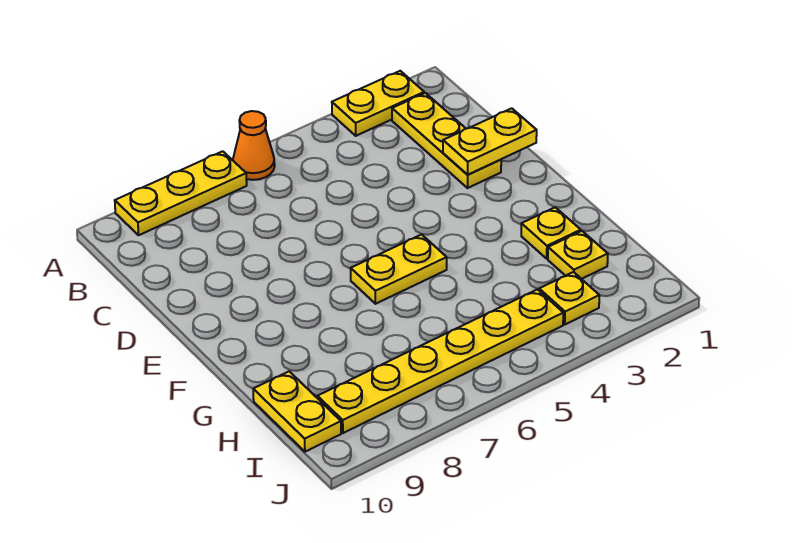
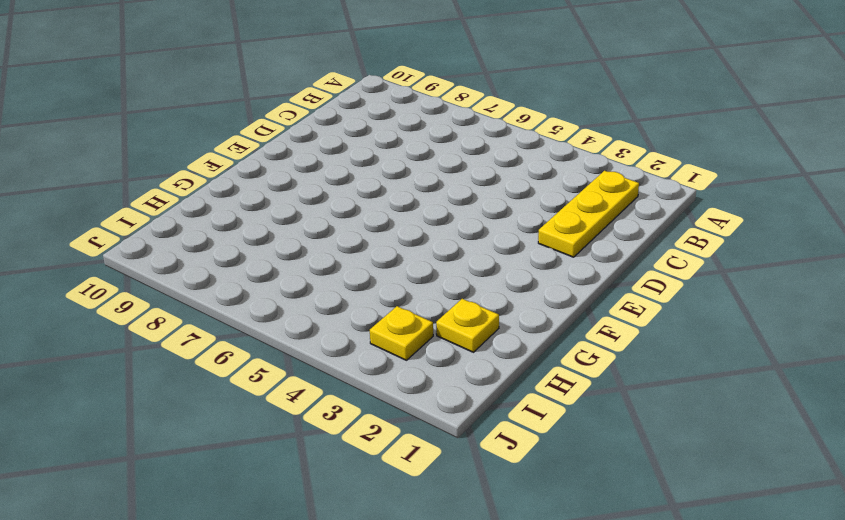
none -> yellow 1x2 plate [332,71,424,136]
none -> orange 1x1 cone [233,111,275,180]

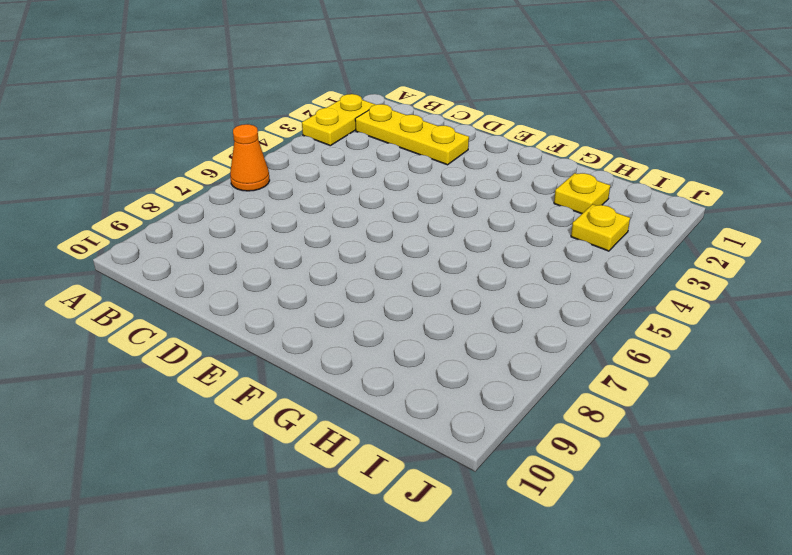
none -> yellow 1x3 plate [115,151,247,235]
none -> yellow 1x2 plate [351,234,447,304]

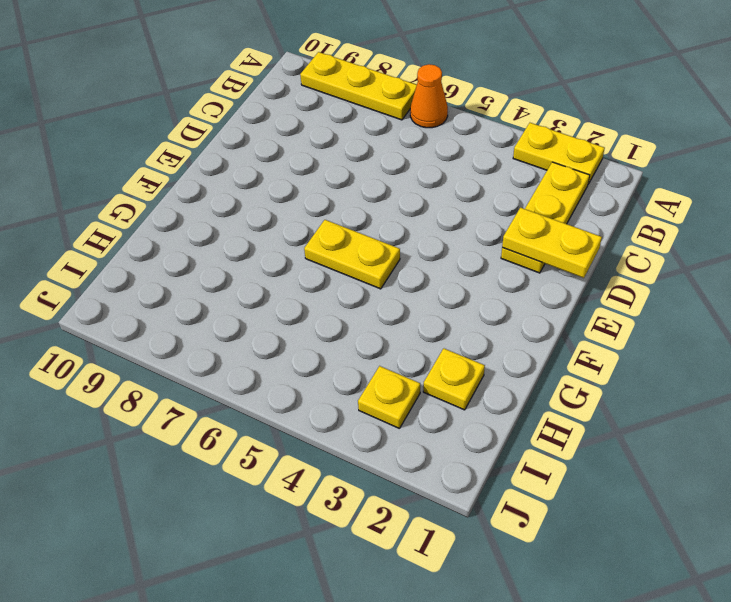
none -> yellow 1x1 plate [521,207,581,259]
none -> yellow 1x2 plate [253,371,341,452]

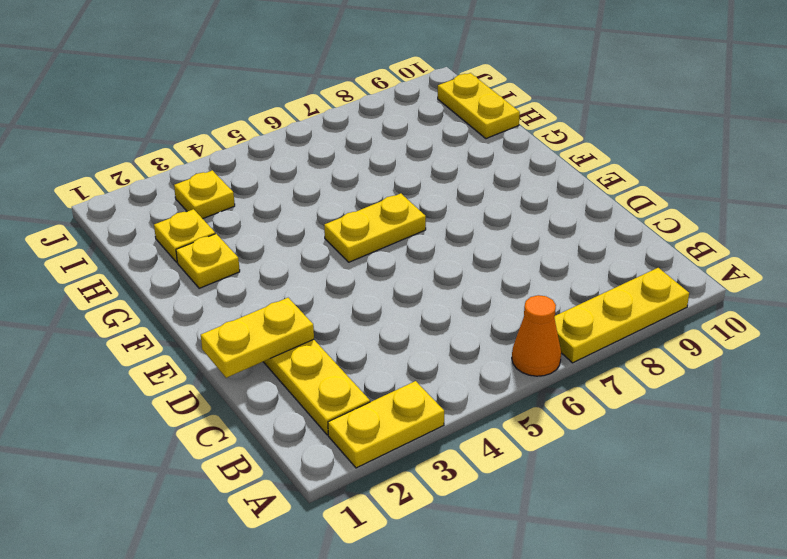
none -> yellow 1x6 plate [317,289,563,433]

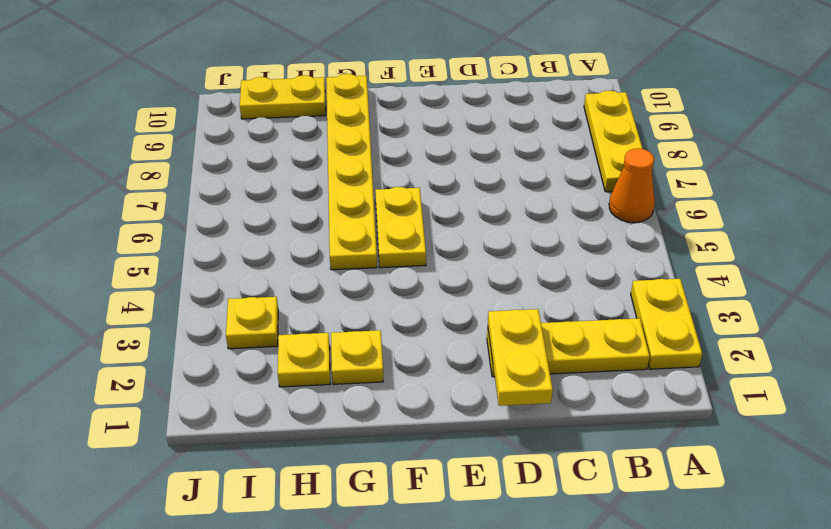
yellow 1x6 plate [326,74,377,270] -> yellow 1x6 plate moved to [317,289,563,433]

